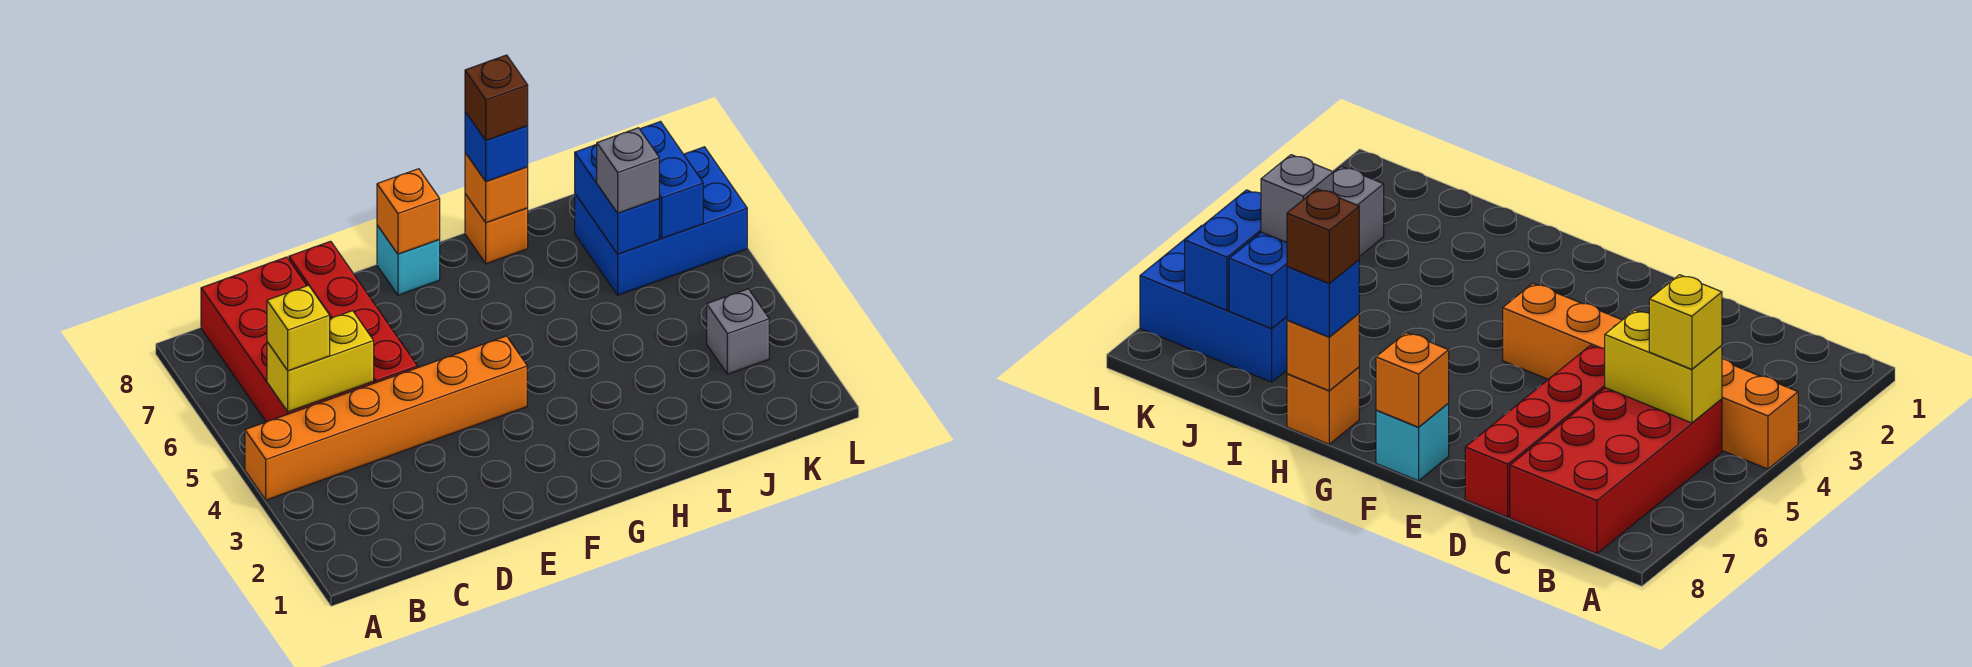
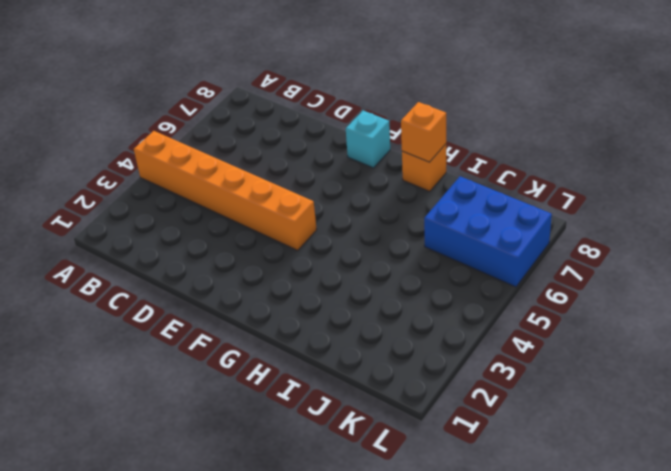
none -> red 2x4 brick [201,257,374,422]
none -> red 1x4 brick [289,241,418,383]
none -> grey 1x1 brick [707,289,769,374]

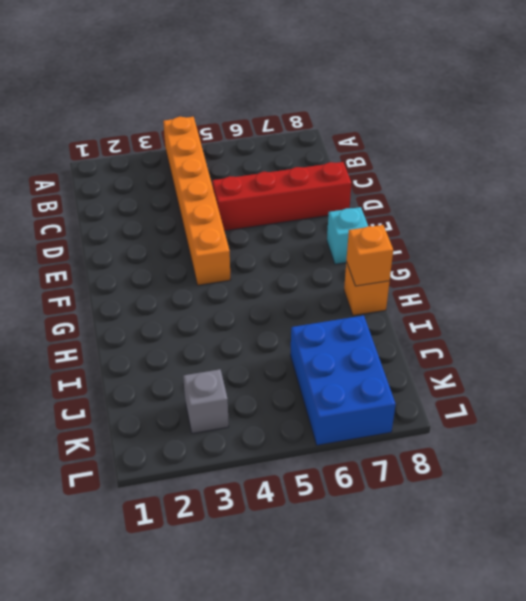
none -> red 2x4 brick [201,257,374,422]
none -> yellow 1x2 brick [267,311,374,412]
none -> orange 1x1 brick [377,169,440,254]

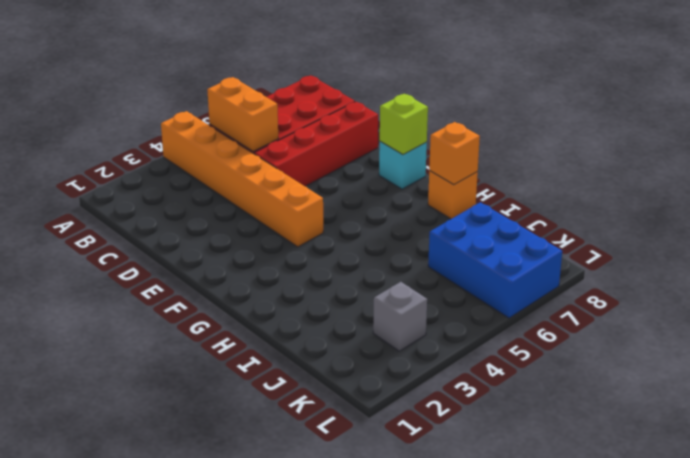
orange 1x2 brick [207,77,278,152] -> yellow 1x2 brick [267,311,374,412]
lime 1x1 brick [380,94,428,155] -> orange 1x1 brick [377,169,440,254]
none -> blue 1x2 brick [575,145,659,254]
none -> blue 1x2 brick [640,122,703,238]
none -> yellow 1x1 brick [267,285,330,371]

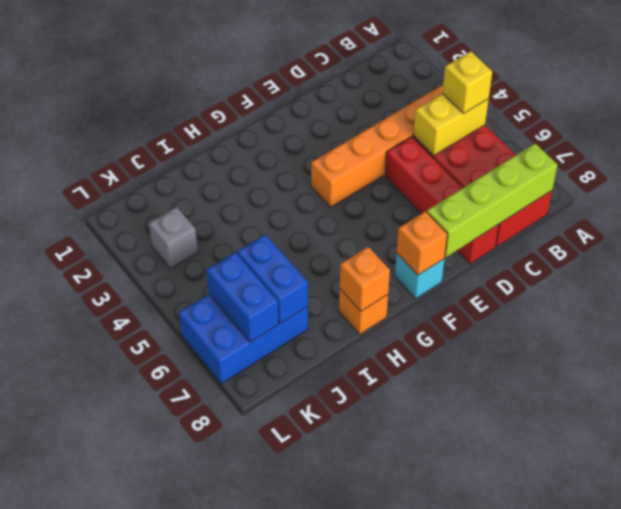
lime 1x4 brick [427,144,557,257] -> none
none -> blue 1x1 brick [465,112,528,181]
none -> grey 1x1 brick [596,128,659,213]
none -> brown 1x1 brick [465,55,528,141]

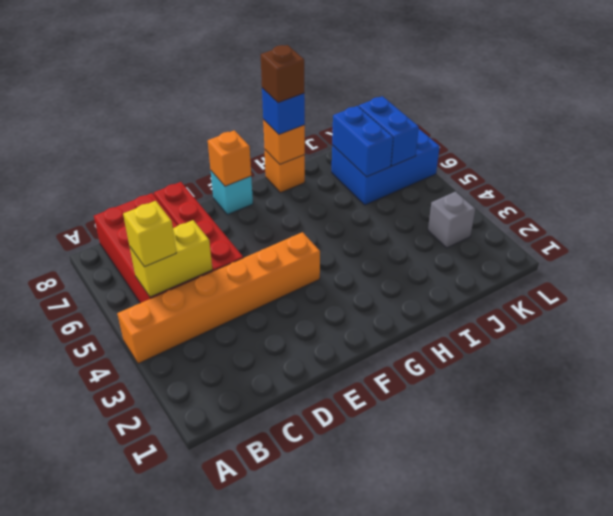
none -> grey 1x1 brick [596,128,659,213]

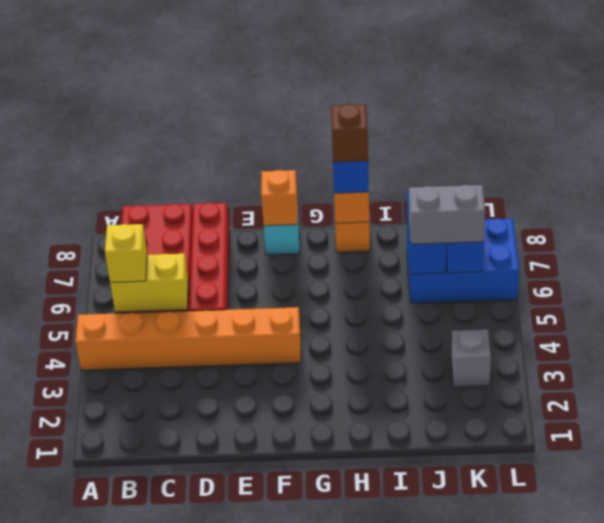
grey 1x2 brick [409,185,485,244] -> grey 1x1 brick [596,128,659,213]

